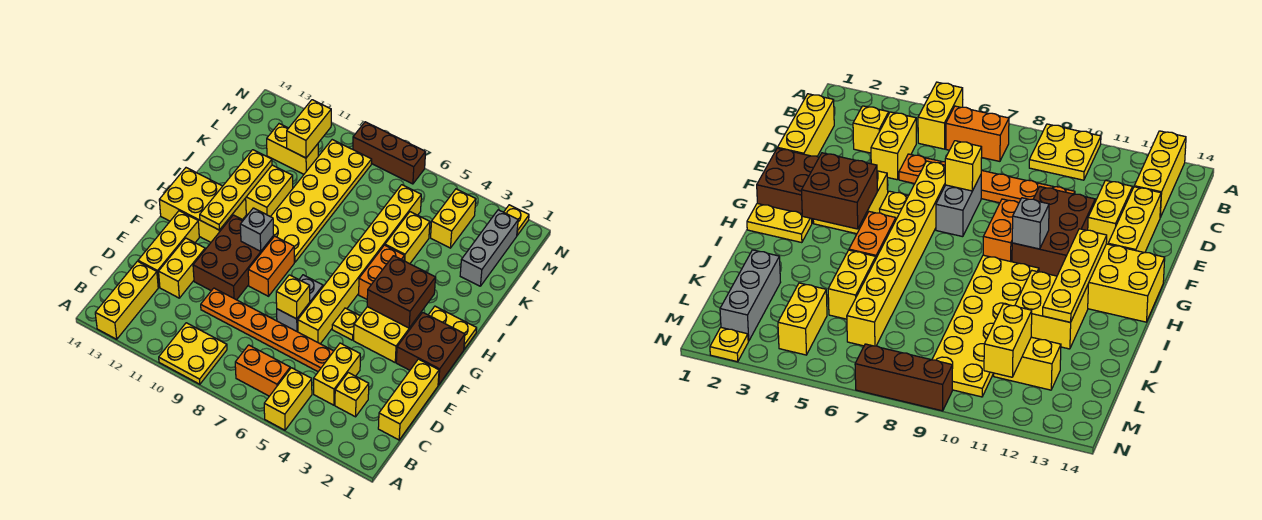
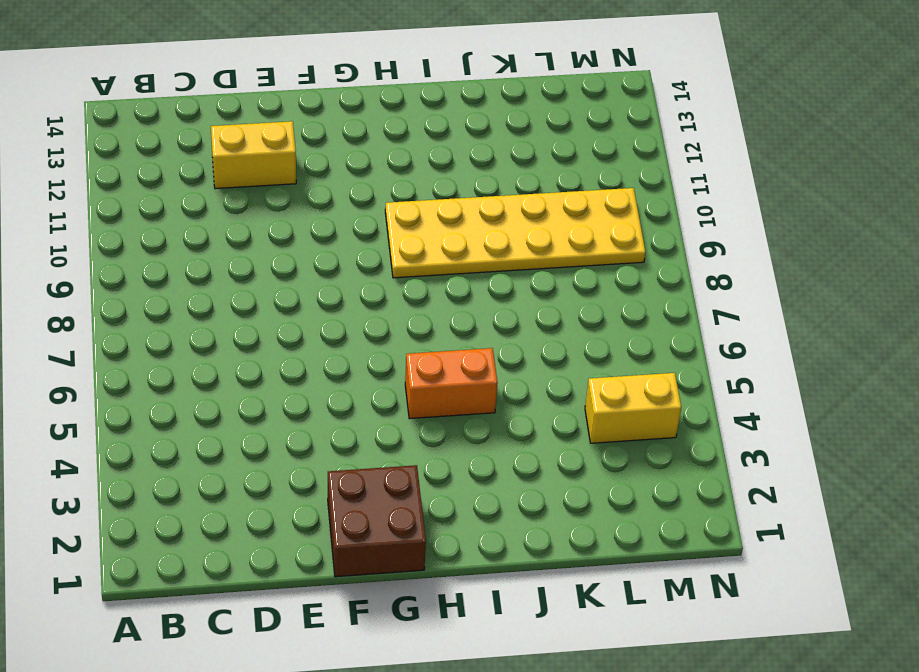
none -> yellow 1x2 brick [264,368,312,430]
none -> yellow 2x2 plate [159,323,227,384]
none -> yellow 1x3 brick [95,261,158,339]
none -> orange 1x2 brick [235,345,290,396]

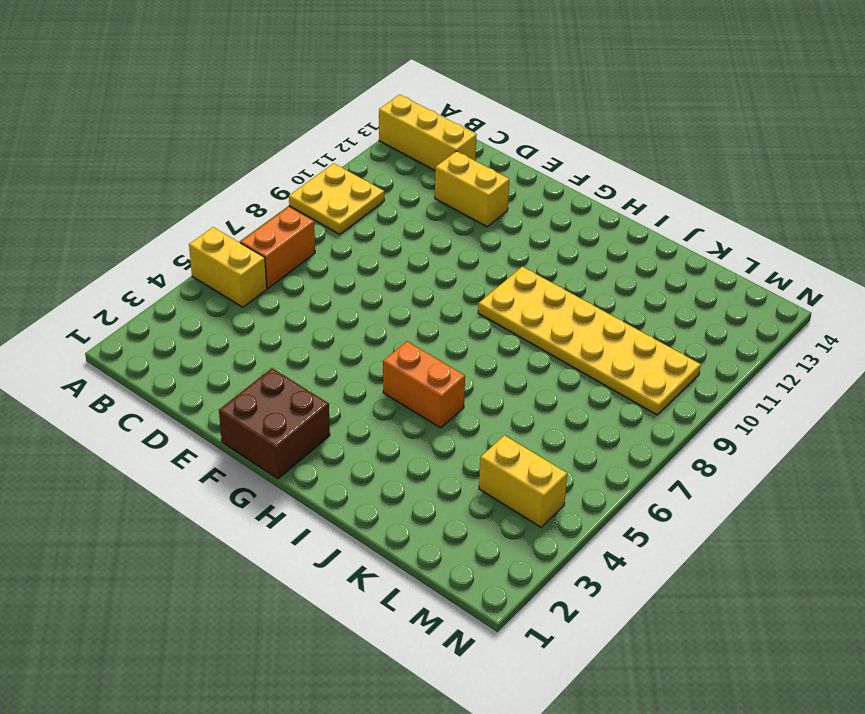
none -> yellow 1x3 brick [378,359,439,440]
none -> yellow 1x1 brick [335,373,369,417]
none -> yellow 1x2 brick [314,343,360,405]
none -> orange 1x6 plate [201,288,334,372]

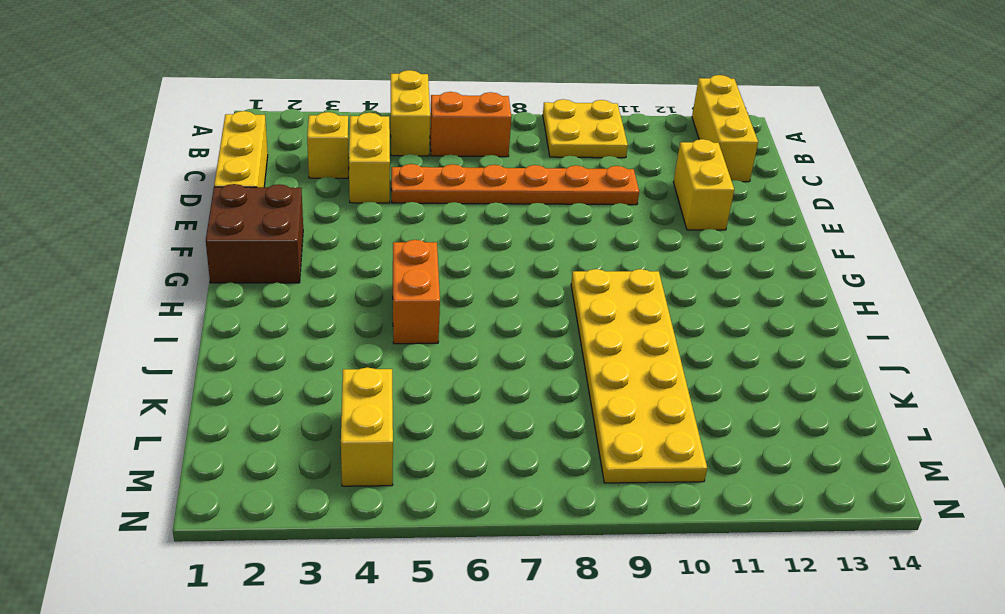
none -> yellow 1x3 brick [138,211,199,287]
none -> yellow 1x8 brick [298,185,421,344]
none -> grey 1x2 brick [277,275,323,332]
none -> brown 2x3 brick [193,215,274,300]

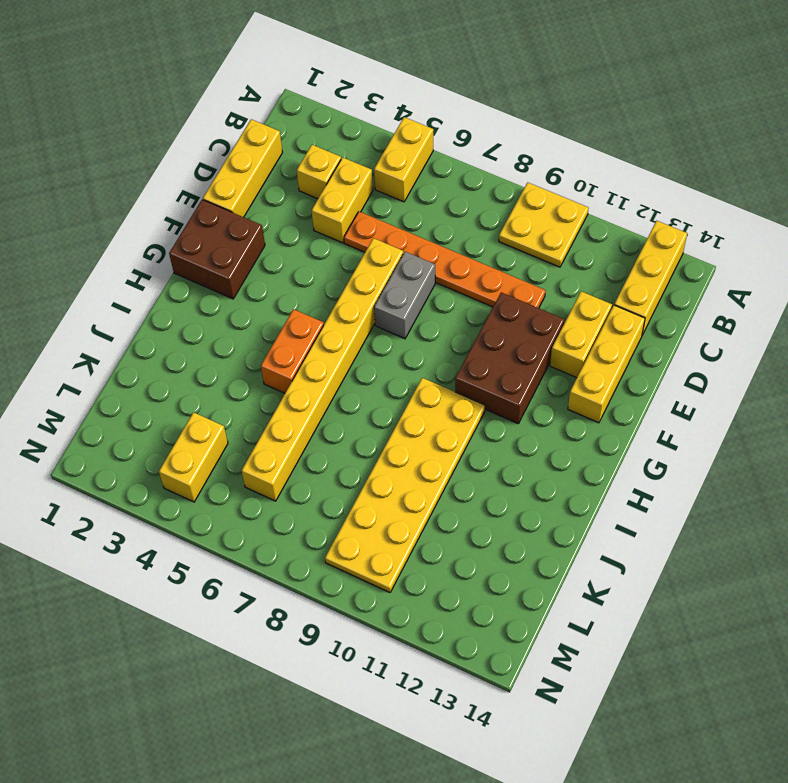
none -> orange 1x2 brick [235,345,290,396]
none -> yellow 2x2 brick [354,307,422,362]
none -> yellow 1x1 plate [332,308,360,340]
none -> orange 1x2 brick [248,236,294,296]

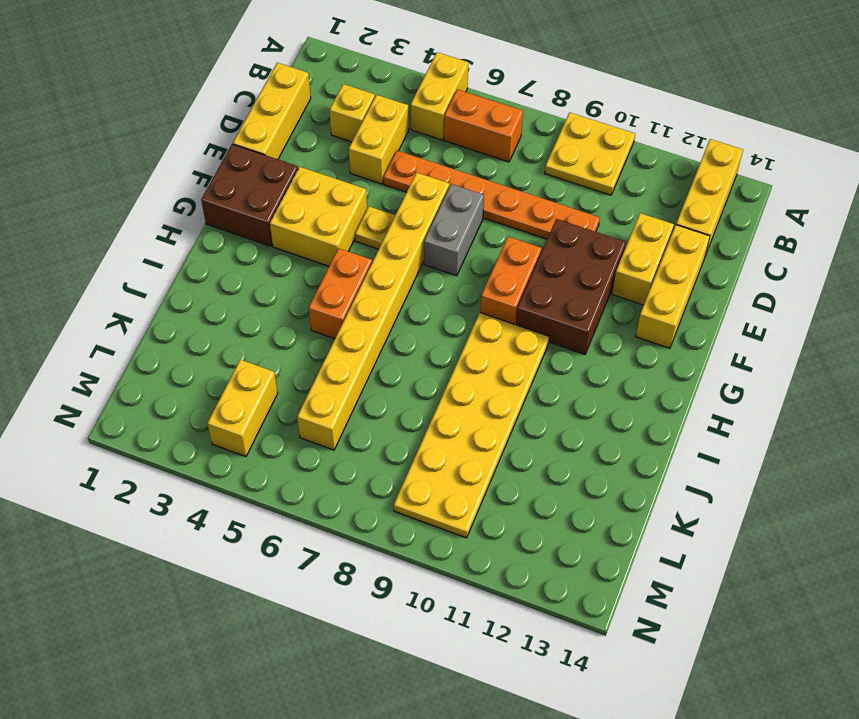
none -> yellow 2x3 brick [159,168,246,242]
none -> yellow 1x2 plate [429,306,477,349]
none -> yellow 2x2 brick [246,165,293,217]
none -> yellow 1x2 brick [385,212,430,264]

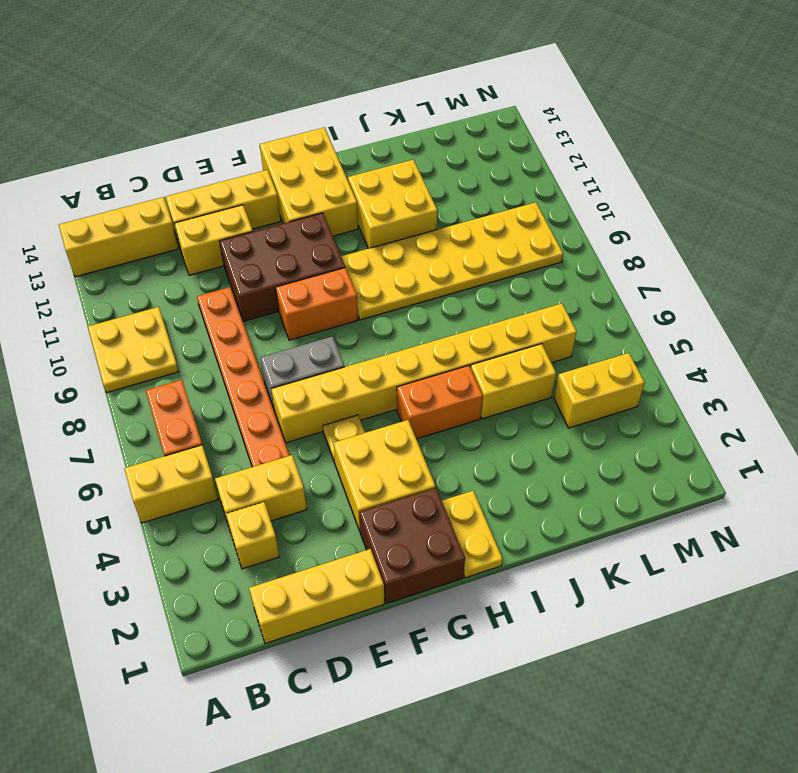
none -> grey 1x3 brick [460,210,518,286]
none -> yellow 1x2 brick [267,124,318,174]
none -> yellow 1x1 plate [504,205,529,235]
none -> brown 1x3 brick [353,122,426,184]

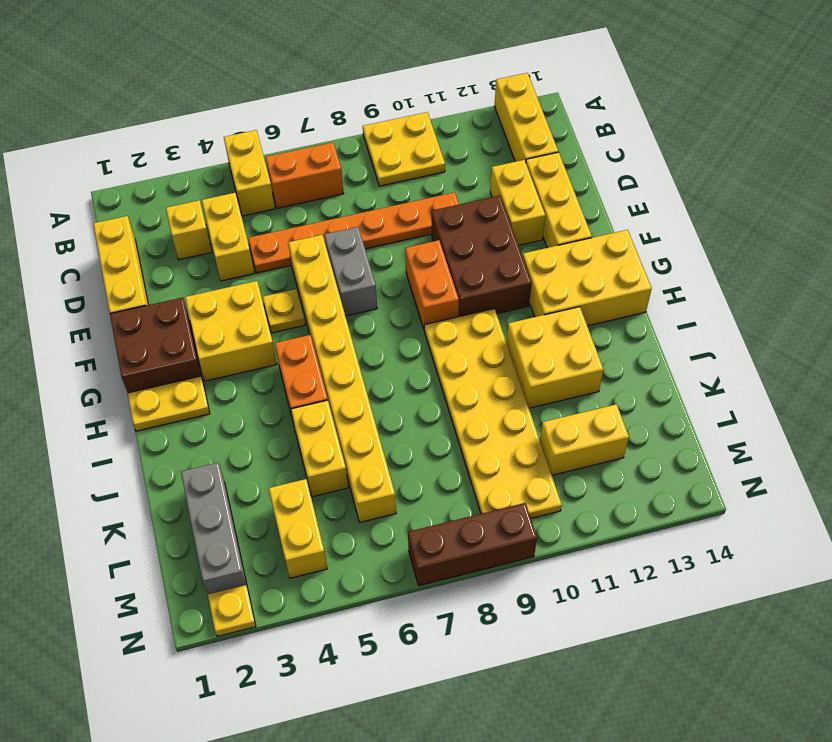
none -> yellow 1x1 brick [276,275,310,319]
none -> brown 2x2 brick [367,256,436,328]
none -> grey 1x1 brick [240,208,274,251]
none -> yellow 1x4 plate [200,150,272,230]

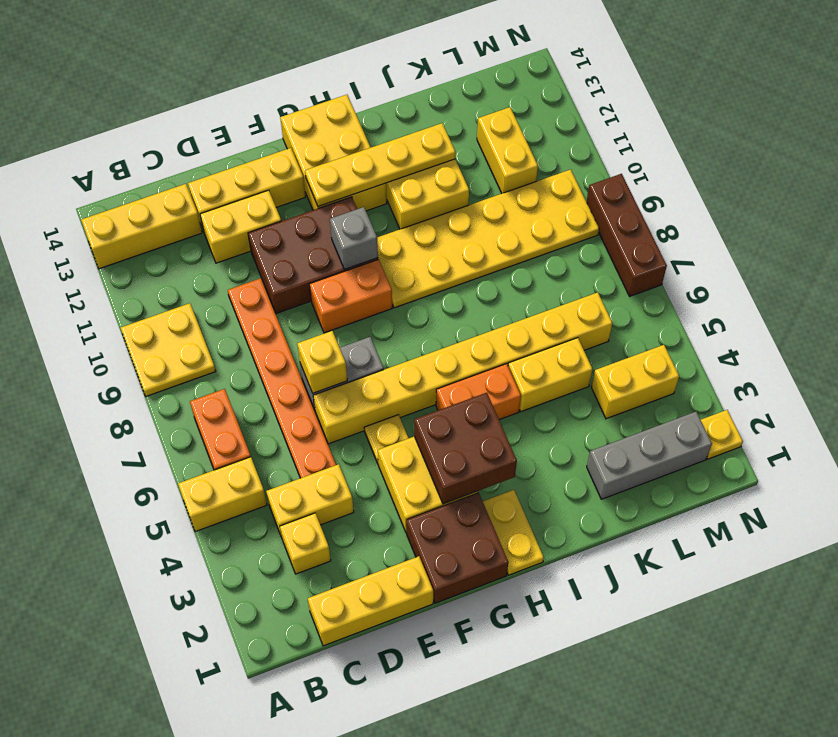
none -> yellow 1x2 brick [287,100,331,158]

